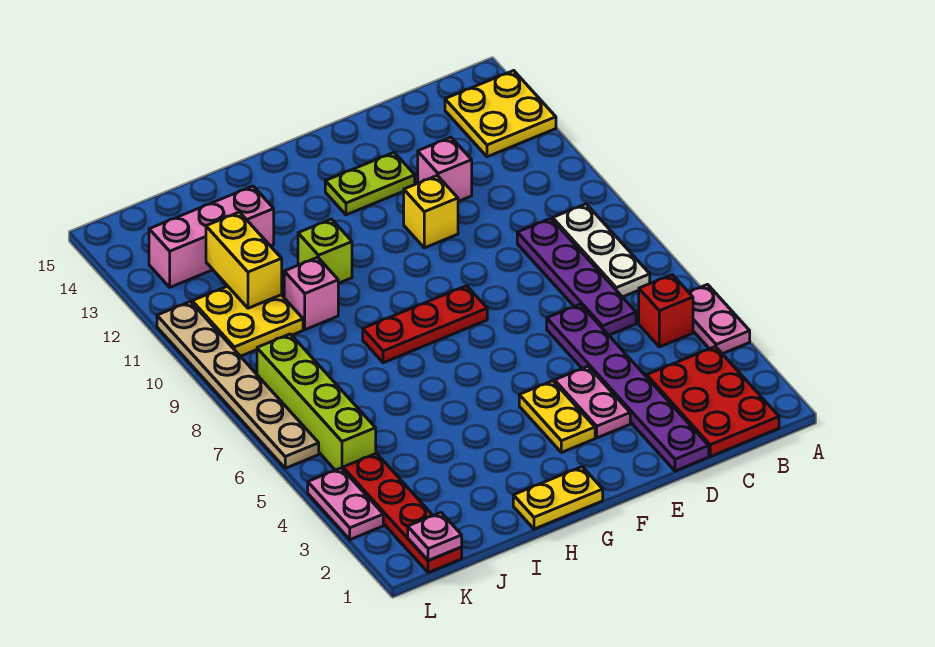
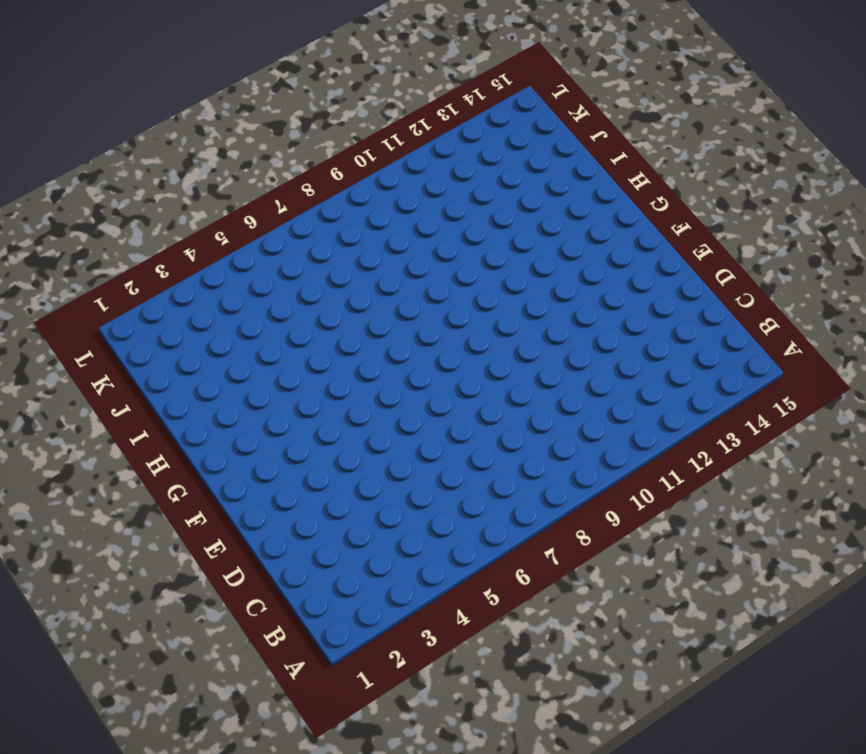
none -> pink 1x2 plate [689,284,750,354]
none -> yellow 2x2 plate [445,71,556,157]
none -> red 2x3 plate [647,346,779,456]

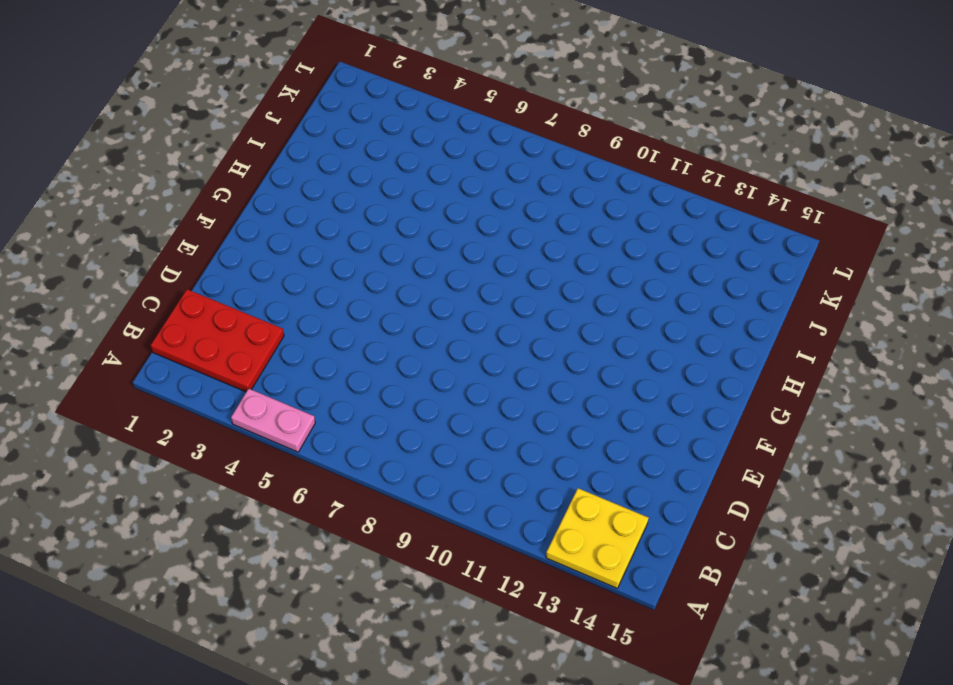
none -> red 1x1 brick [639,275,693,347]
none -> white 1x3 plate [553,204,650,297]
none -> purple 1x4 plate [517,218,636,335]

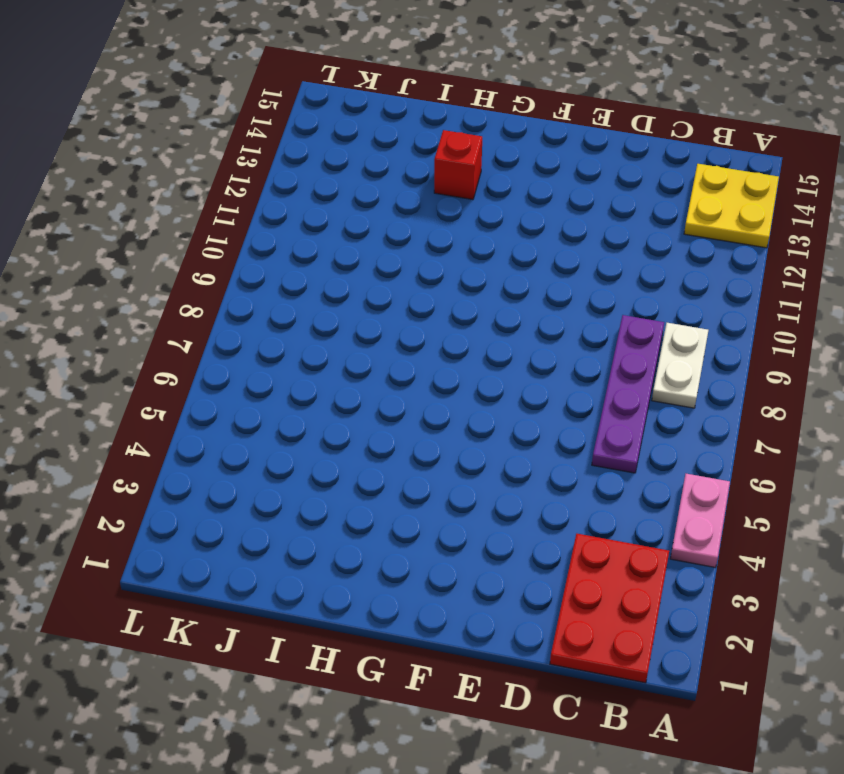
white 1x2 plate [652,323,708,408] -> white 1x3 plate [553,204,650,297]
red 1x1 brick [434,130,482,200] -> red 1x1 brick moved to [639,275,693,347]
none -> purple 1x6 plate [547,304,709,471]
none -> pink 1x1 brick [418,137,472,201]
none -> pink 1x2 plate [555,366,630,438]

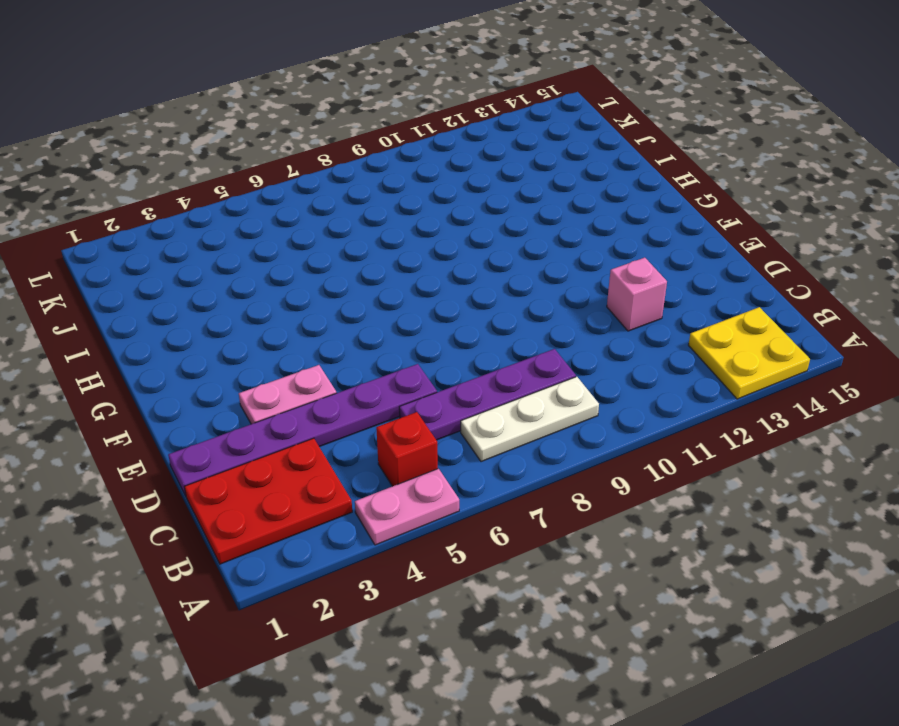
none -> yellow 1x1 brick [404,176,458,248]
none -> lime 1x2 plate [325,153,415,215]
none -> yellow 1x2 plate [519,381,595,453]

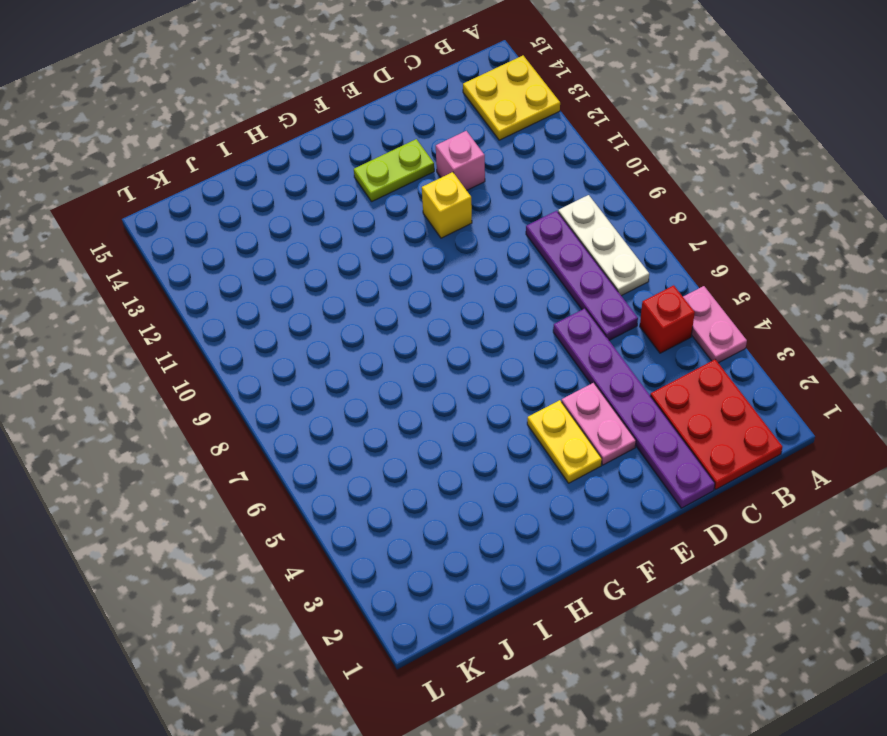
none -> red 1x3 plate [363,286,487,363]
none -> yellow 1x2 plate [513,467,603,529]
none -> lime 1x1 brick [298,219,352,283]

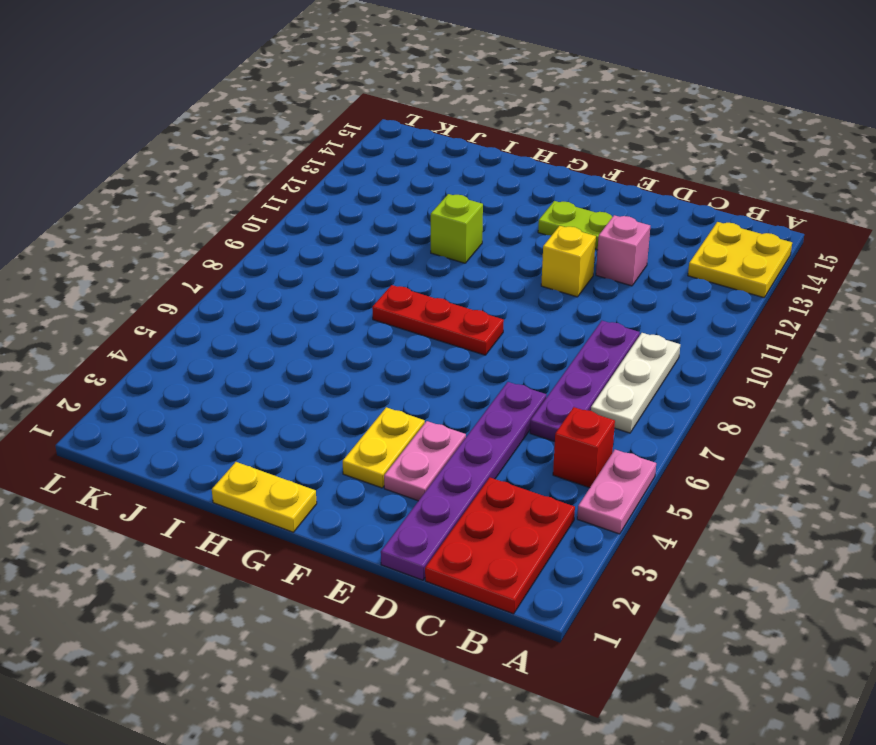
none -> pink 1x1 brick [284,257,338,330]
none -> pink 1x3 brick [149,186,274,287]
none -> yellow 2x2 plate [192,286,303,356]

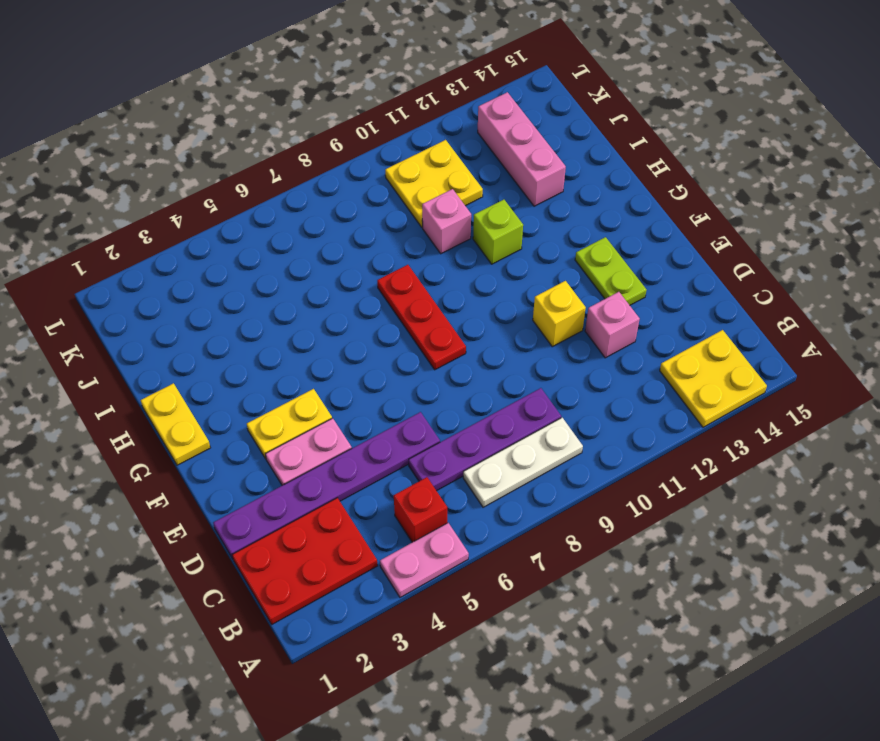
none -> red 1x4 plate [343,453,462,573]
none -> lime 1x4 brick [257,334,376,470]
none -> pink 1x2 plate [308,468,383,540]

